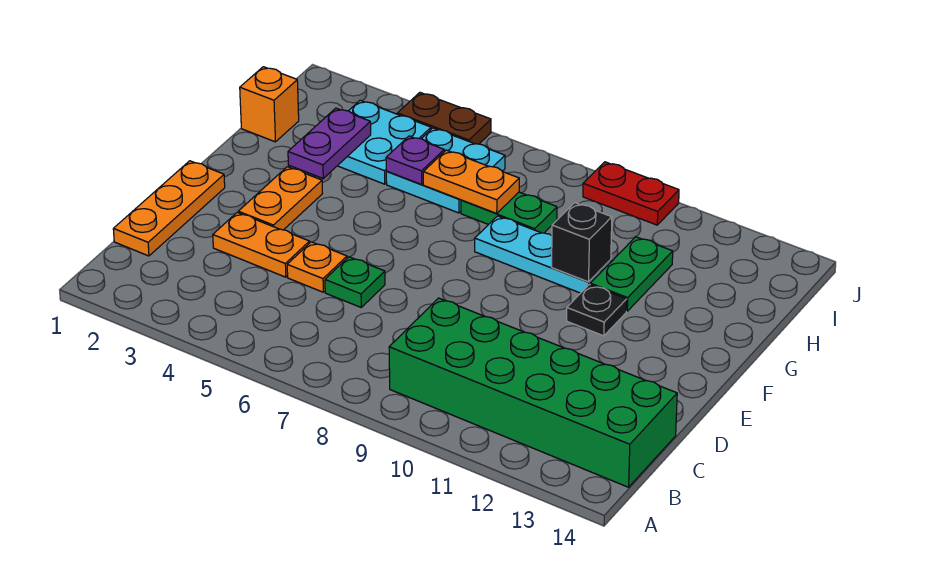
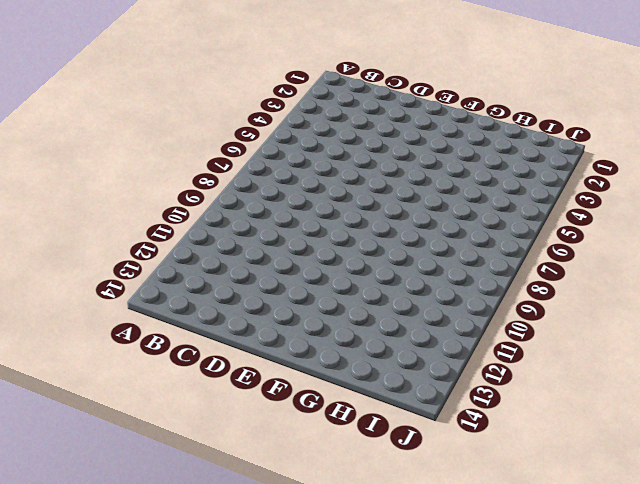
none -> green 2x6 brick [389,298,677,487]
none -> orange 1x3 plate [113,161,225,256]
none -> orange 1x2 plate [213,212,310,277]

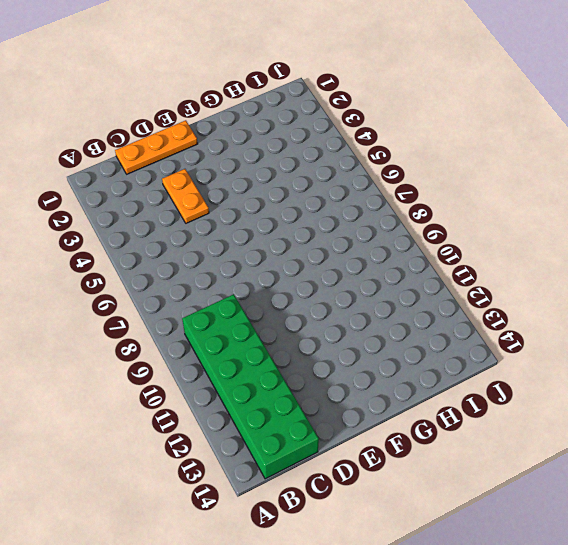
none -> orange 1x1 plate [287,242,347,292]
none -> green 1x1 plate [325,257,385,307]
none -> orange 1x2 plate [238,167,322,230]

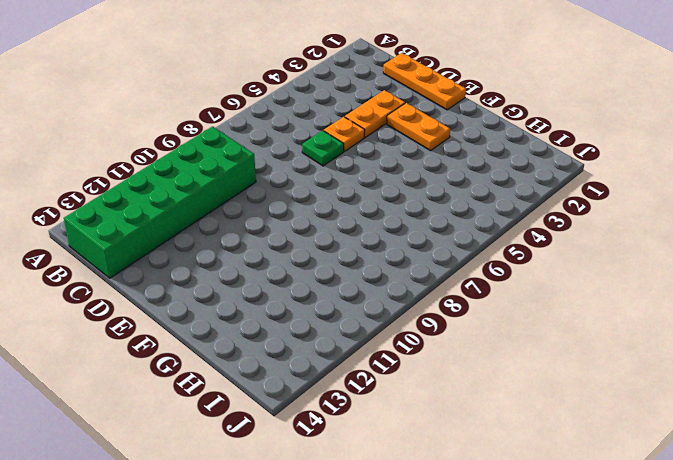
none -> black 1x1 plate [567,284,627,336]
none -> cyan 1x3 plate [475,216,611,293]
none -> green 1x2 plate [590,237,673,311]

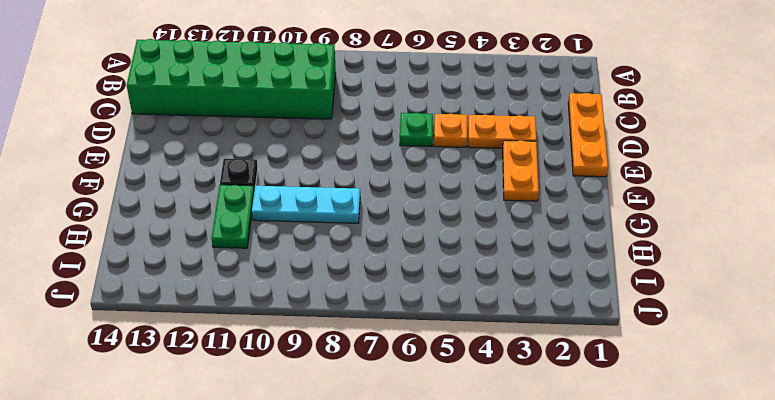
none -> orange 1x1 brick [240,67,299,142]
none -> cyan 2x2 plate [338,100,431,184]
none -> cyan 2x2 plate [386,128,505,213]

